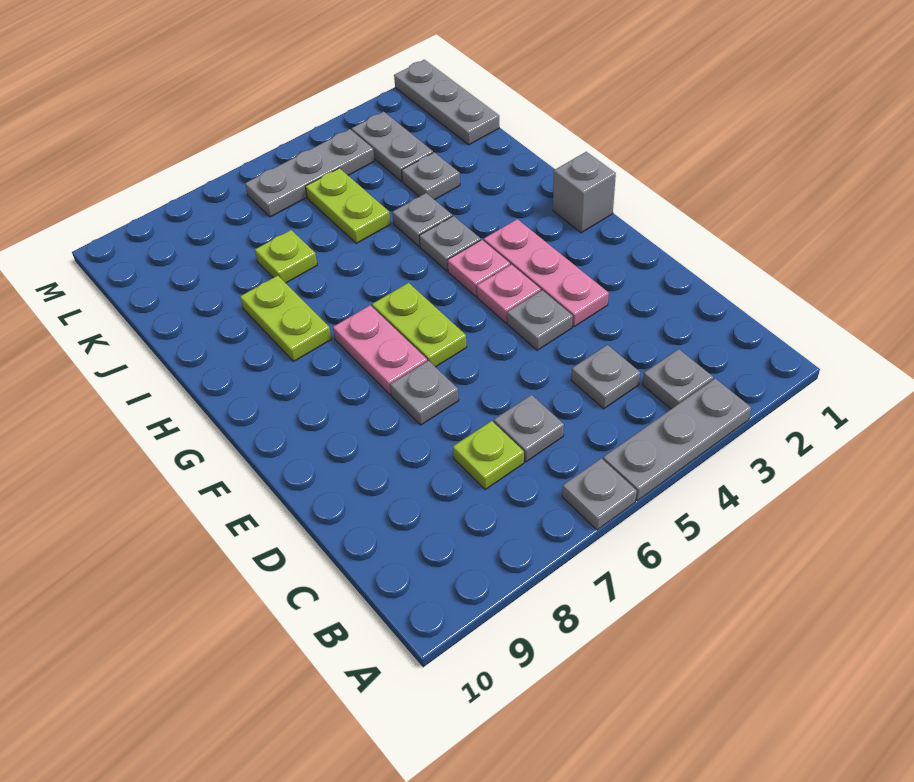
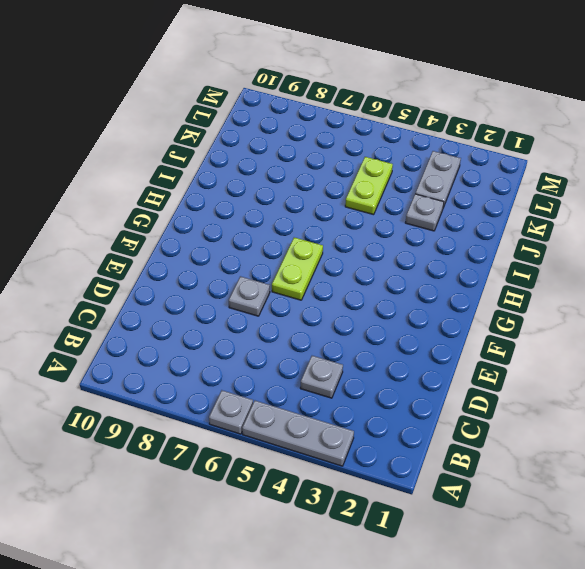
none -> grey 1x1 plate [643,349,713,409]
none -> grey 1x1 plate [494,395,564,462]
none -> lime 1x1 plate [453,421,524,490]

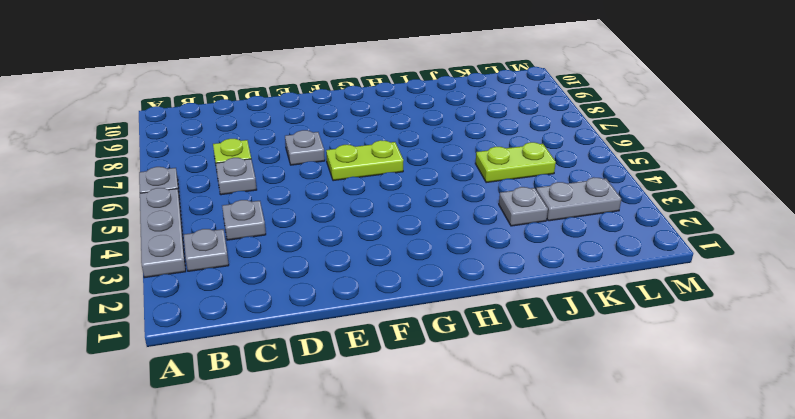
none -> pink 1x3 plate [484,219,609,327]
none -> grey 1x1 plate [507,290,573,350]
none -> pink 1x1 plate [477,264,541,323]

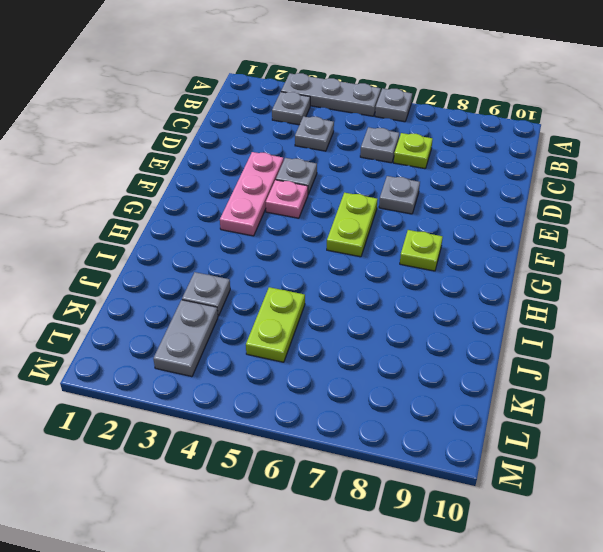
lime 1x1 plate [400,230,443,271] -> lime 1x1 plate moved to [255,230,317,283]
none -> pink 1x2 plate [333,305,427,395]
none -> grey 1x1 brick [553,152,616,233]
none -> pink 1x1 plate [448,240,510,296]

